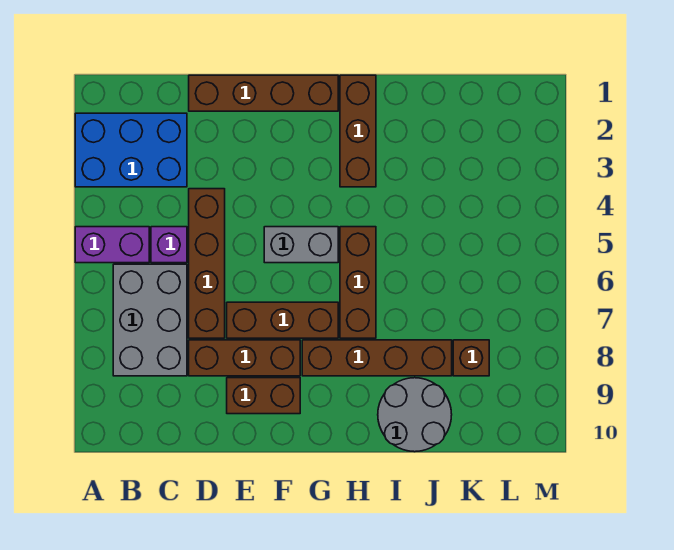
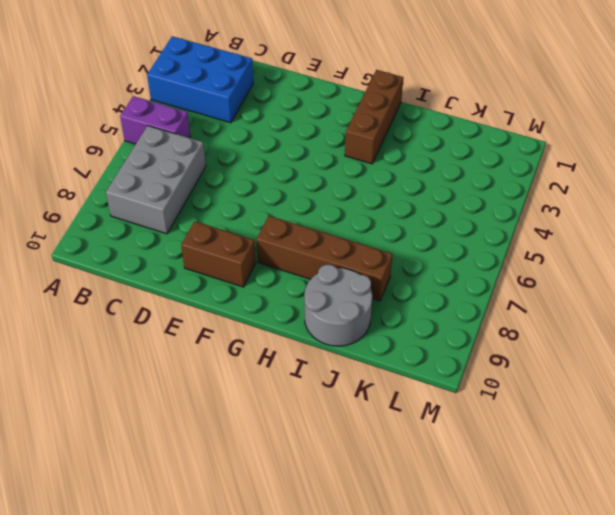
none -> purple 1x1 brick [151,227,187,263]
none -> brown 1x4 brick [189,75,338,111]
none -> brown 1x4 brick [189,189,225,338]

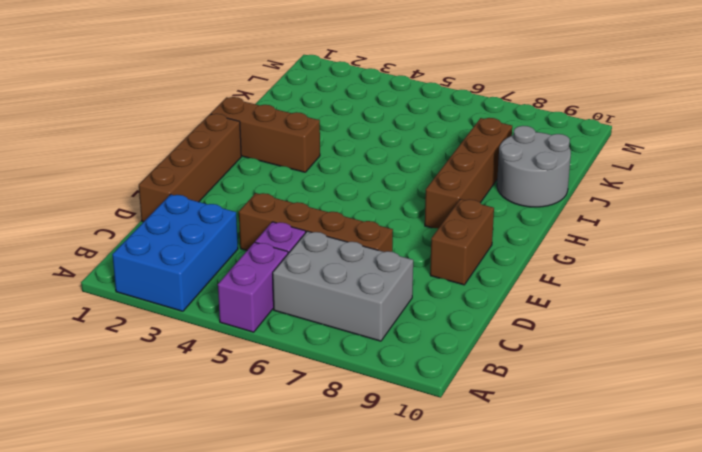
none -> brown 1x3 brick [189,340,300,376]
none -> brown 1x3 brick [227,302,338,338]
none -> grey 1x2 brick [264,227,338,263]

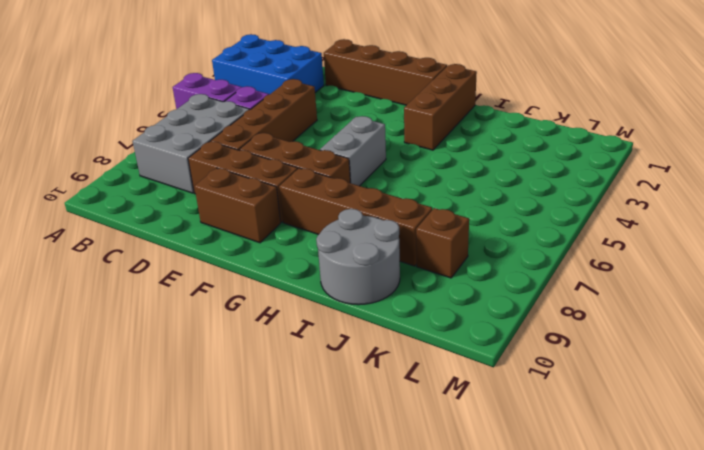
grey 1x2 brick [320,116,386,186] -> grey 1x2 brick turned to [264,227,338,263]
none -> brown 1x3 brick [340,227,376,338]

